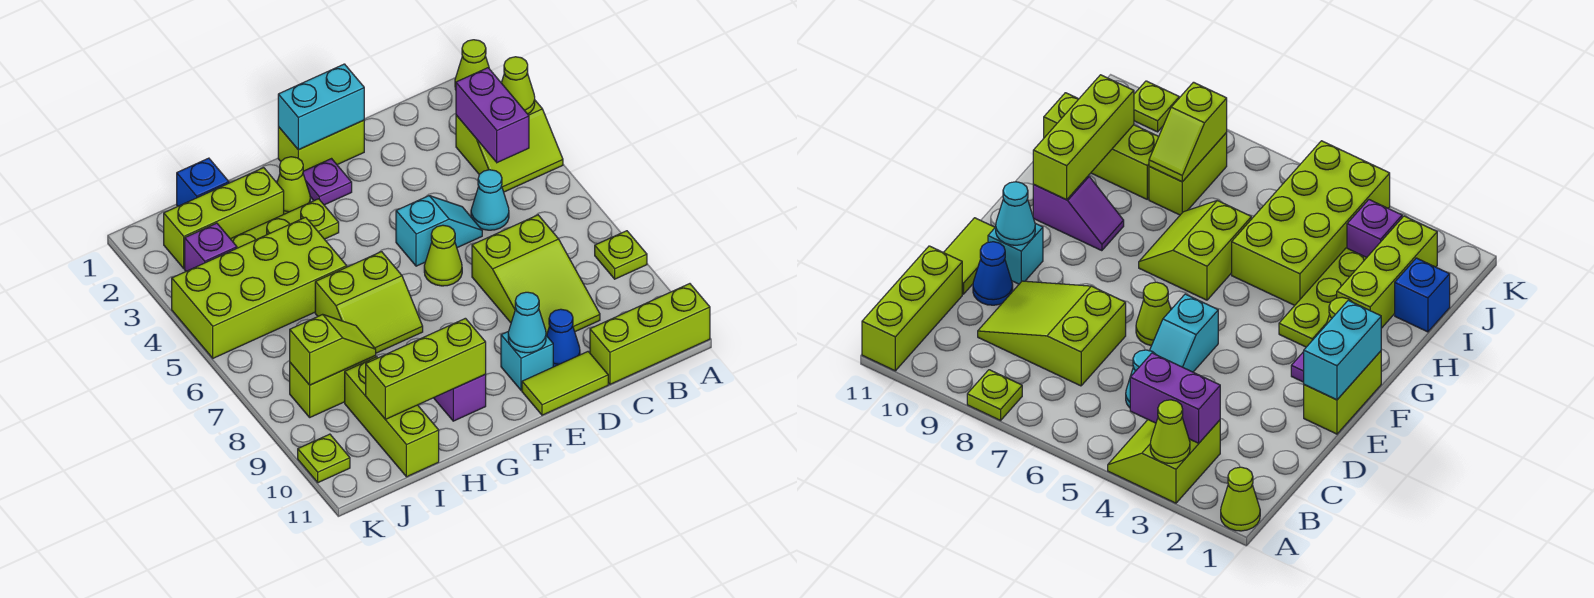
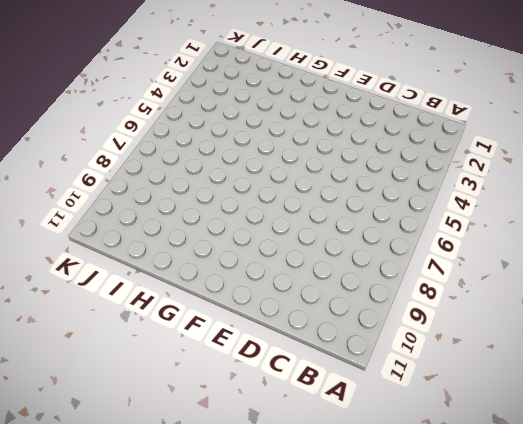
none -> lime 1x1 cone [455,40,489,90]
none -> lime 2x2 slope [456,101,563,192]
none -> lime 1x1 plate [595,231,647,279]
none -> lime 1x3 brick [590,284,710,384]

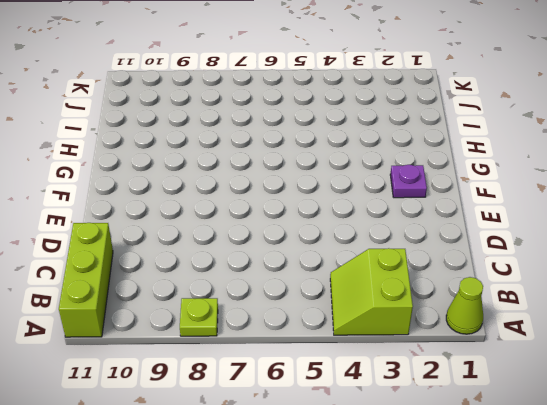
none -> cyan 1x1 cone [471,170,509,230]
none -> lime 2x3 slope [472,215,600,336]
none -> cyan 1x2 slope [396,196,482,266]
none -> blue 1x1 cone [547,309,580,367]

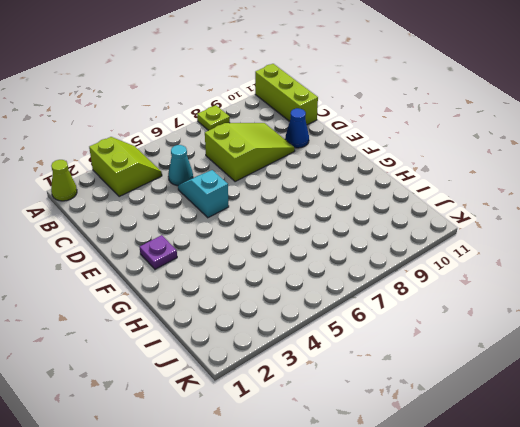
none -> lime 1x2 tile [522,352,608,415]
none -> lime 1x2 brick [278,120,364,171]
none -> lime 1x1 cone [424,225,462,286]
none -> cyan 1x1 brick [501,332,553,390]

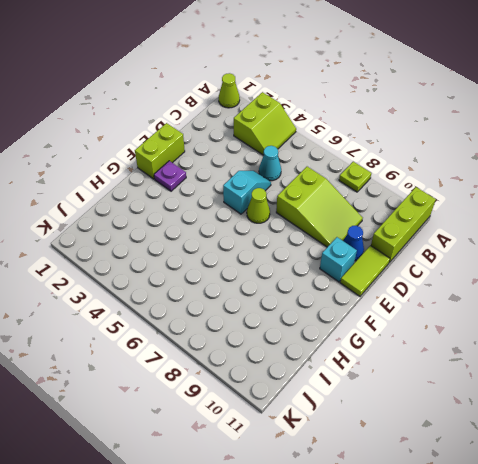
none -> lime 1x1 cone [277,157,310,214]
none -> lime 1x3 plate [231,199,339,248]
none -> lime 2x2 slope [315,252,423,353]
none -> purple 1x2 slope [434,375,486,421]

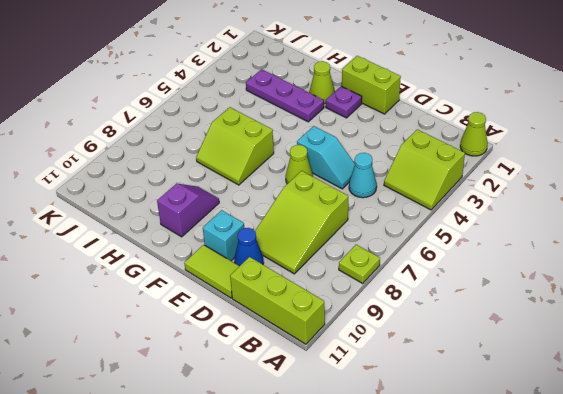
purple 1x3 plate [246,69,324,122] -> lime 1x3 plate [231,199,339,248]
none -> lime 1x3 brick [164,168,284,268]
none -> lime 2x4 brick [172,217,347,358]
none -> blue 1x1 brick [177,158,229,206]
none -> lime 1x2 brick [290,356,376,417]

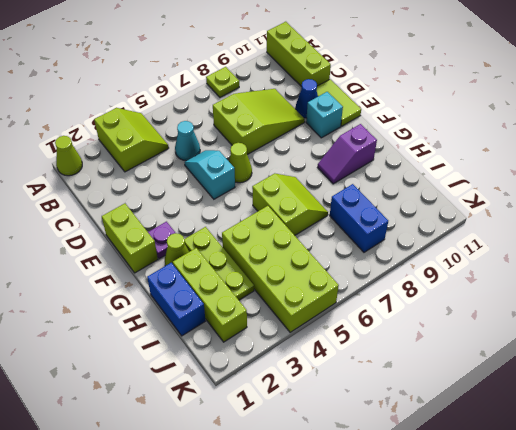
blue 1x2 brick [147,263,205,336] -> blue 1x1 brick [177,158,229,206]
blue 1x2 brick [330,184,388,252] -> lime 1x2 brick [290,356,376,417]
none -> lime 1x3 brick [345,357,439,477]
none -> purple 1x1 brick [185,223,237,271]
none -> lime 1x1 plate [298,434,350,483]
none -> lime 1x1 cone [501,57,535,114]

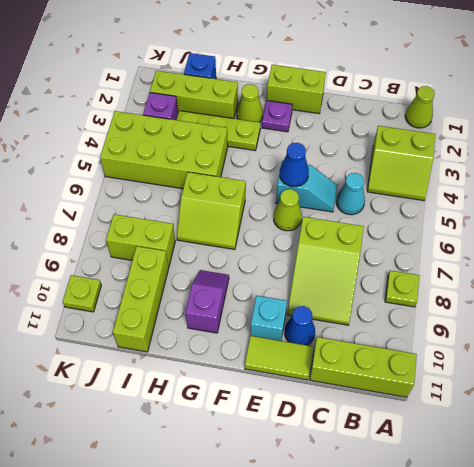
blue 1x1 cone [280,143,309,187] -> none
none -> lime 1x1 cone [501,57,535,114]
none -> purple 1x2 brick [456,68,529,163]
none -> cyan 1x2 brick [278,64,364,150]
none -> cyan 1x1 cone [508,292,546,353]

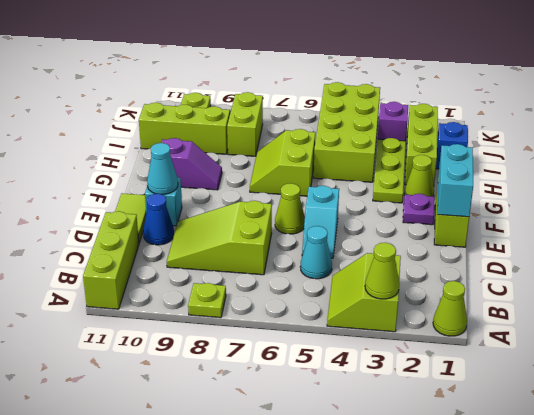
none -> purple 1x2 brick [456,68,529,163]
none -> lime 1x3 brick [366,318,486,419]
none -> lime 1x2 slope [290,314,376,385]

